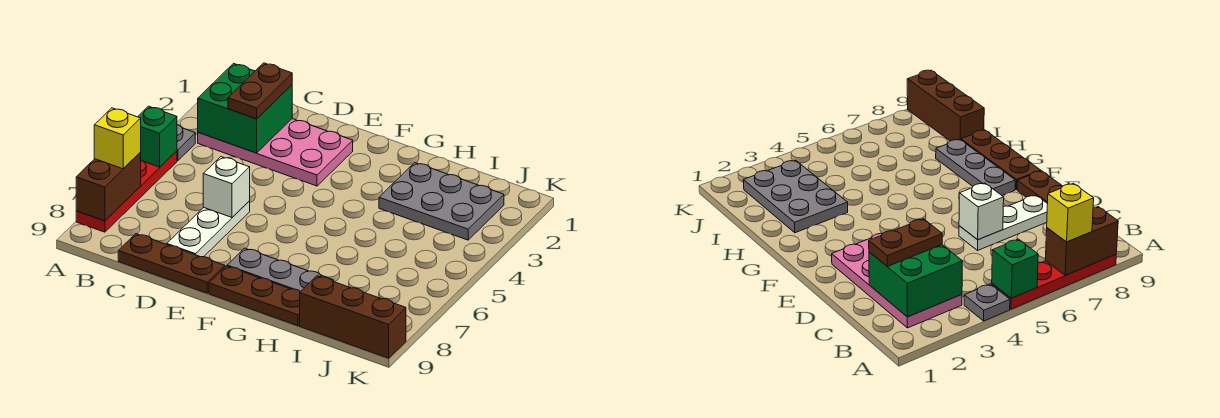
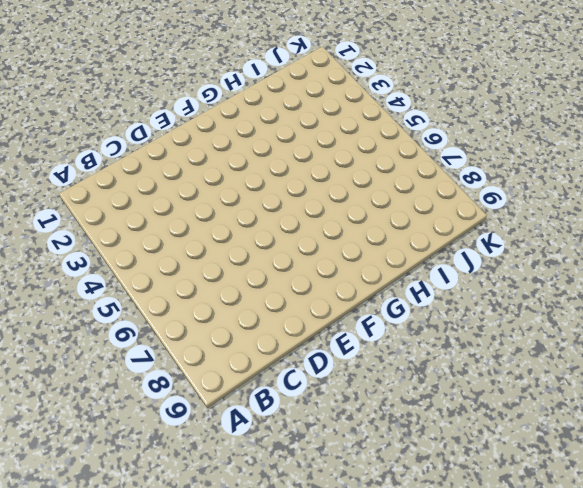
none -> grey 1x1 plate [177,125,195,161]
none -> red 1x4 plate [76,151,177,232]
none -> pink 2x4 plate [198,119,353,186]

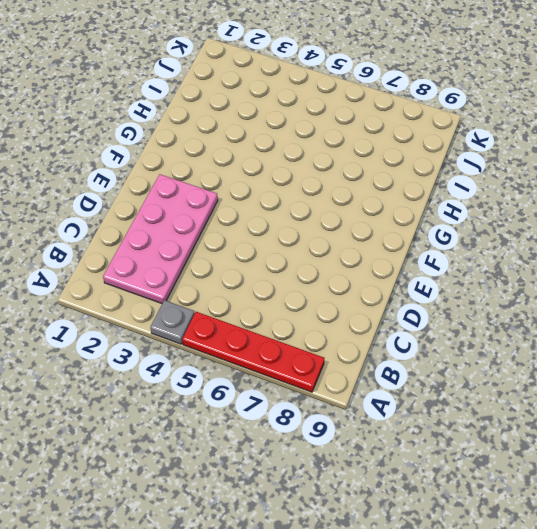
none -> brown 1x3 plate [118,234,225,293]
none -> white 1x3 plate [167,201,250,257]
none -> grey 1x3 plate [227,248,334,291]

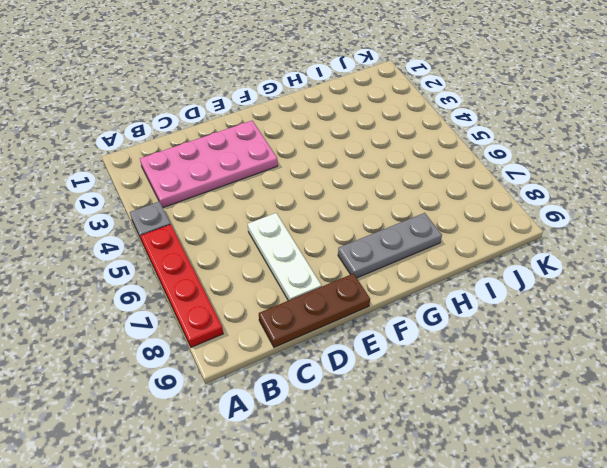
none -> brown 1x3 plate [209,266,301,326]
none -> grey 2x3 plate [379,163,504,240]
none -> brown 1x3 brick [300,276,406,358]

